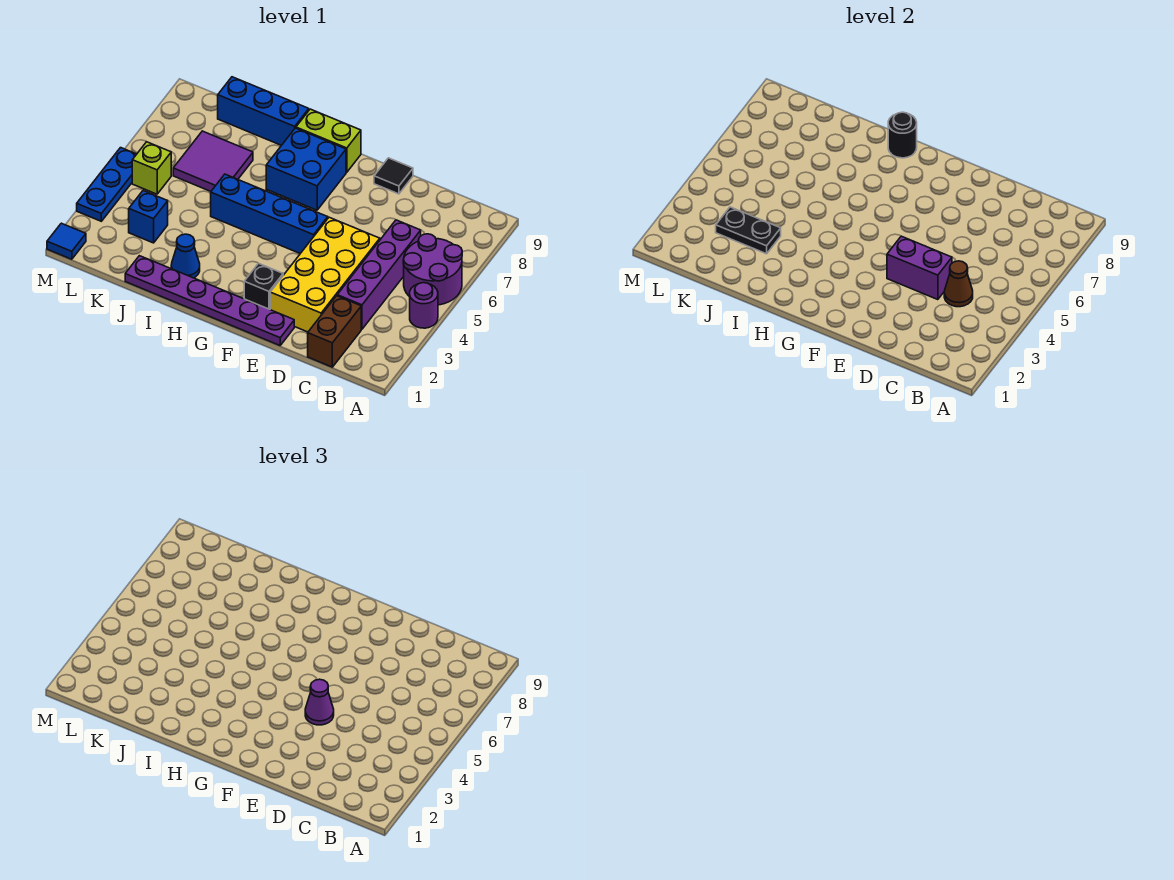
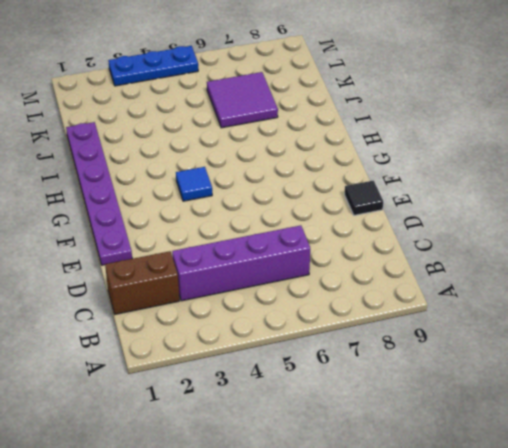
blue 1x1 tile [176,167,212,201] -> blue 1x1 tile moved to [47,223,86,259]
none -> purple 1x1 round brick [410,283,438,328]
none -> purple 2x2 round brick [403,234,462,305]
none -> yellow 2x4 brick [270,217,380,332]

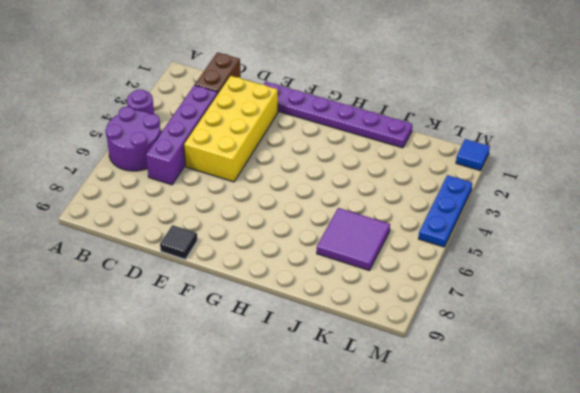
none -> black 1x1 brick [244,263,283,309]
none -> blue 1x4 brick [211,174,328,254]
none -> blue 2x2 brick [266,128,346,210]

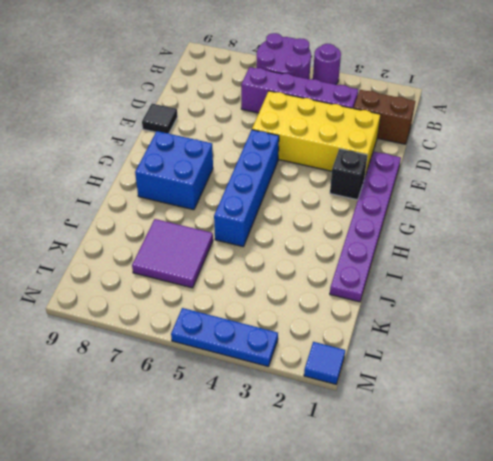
none -> lime 1x2 brick [296,109,361,172]
none -> blue 1x1 cone [171,234,200,278]
none -> blue 1x3 brick [218,77,309,145]

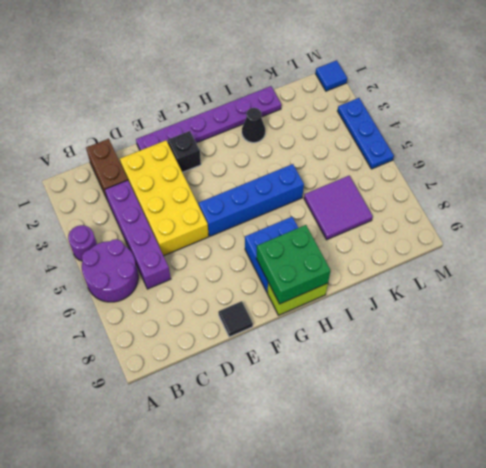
green 2x2 brick [256,225,331,304] -> black 1x1 round brick [888,112,917,158]
black 1x1 cone [242,108,265,143] -> blue 1x1 cone [171,234,200,278]
none -> blue 1x3 brick [218,77,309,145]
none -> blue 1x1 brick [129,191,168,243]
none -> lime 1x1 brick [132,142,171,194]

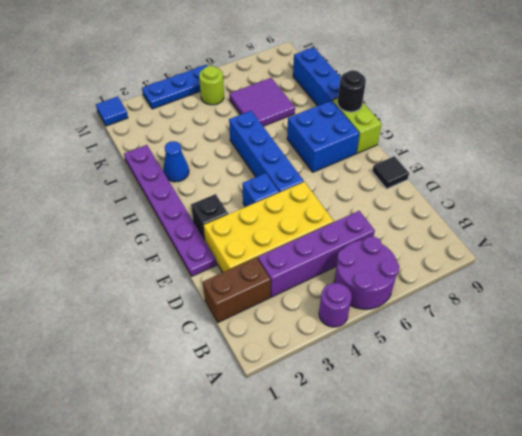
blue 1x1 brick [242,173,279,207] -> blue 1x1 brick moved to [129,191,168,243]
lime 1x1 round brick [199,66,224,105] -> lime 1x1 brick [132,142,171,194]
none -> brown 1x1 cone [944,261,973,307]
none -> purple 1x2 brick [887,236,952,300]
none -> black 1x2 plate [716,207,781,254]

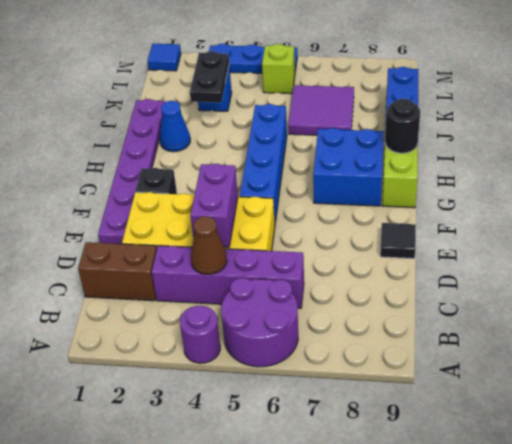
none -> purple 1x1 cone [305,679,334,725]

